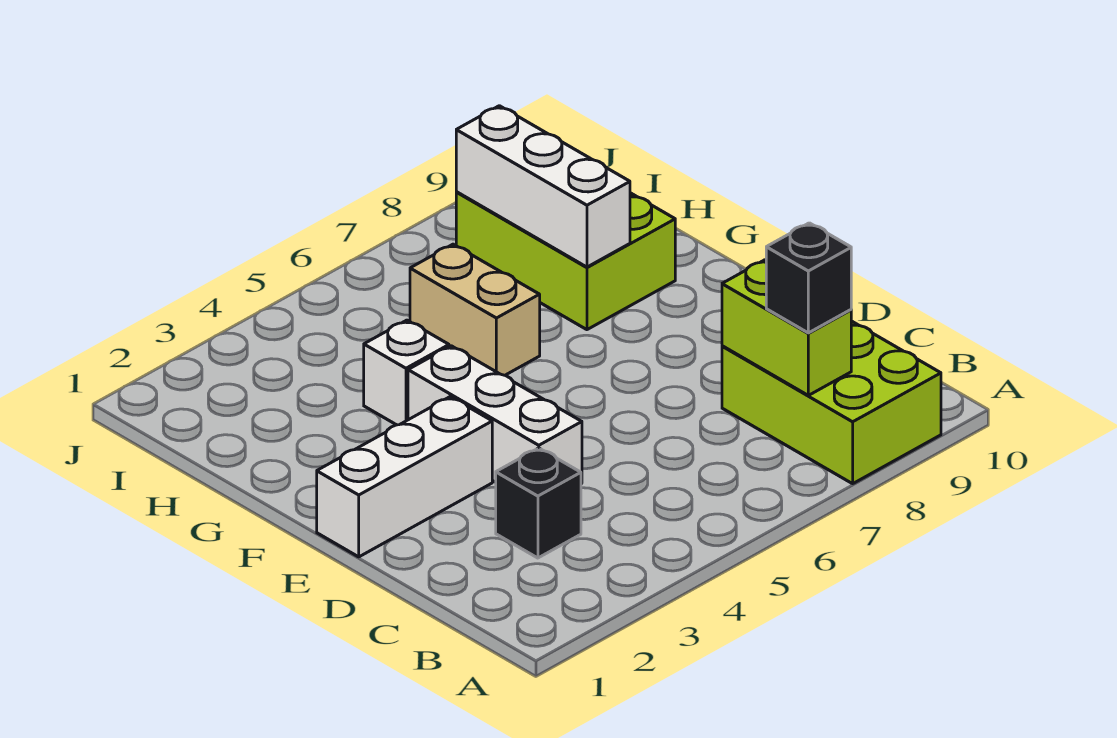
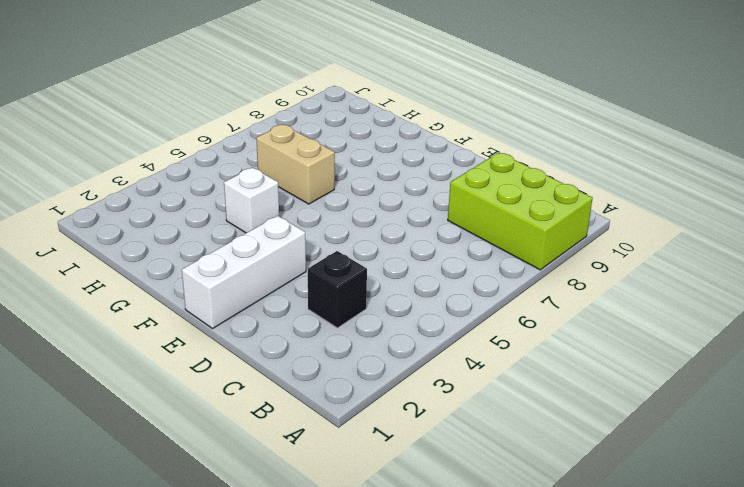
none -> white 1x3 brick [408,346,582,484]
none -> lime 2x3 brick [456,192,675,330]

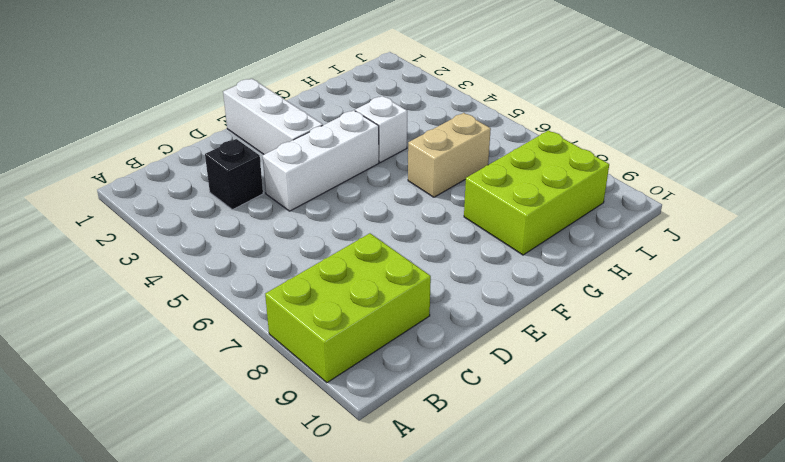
none -> lime 1x2 brick [722,260,851,395]
none -> white 1x3 brick [456,106,630,267]

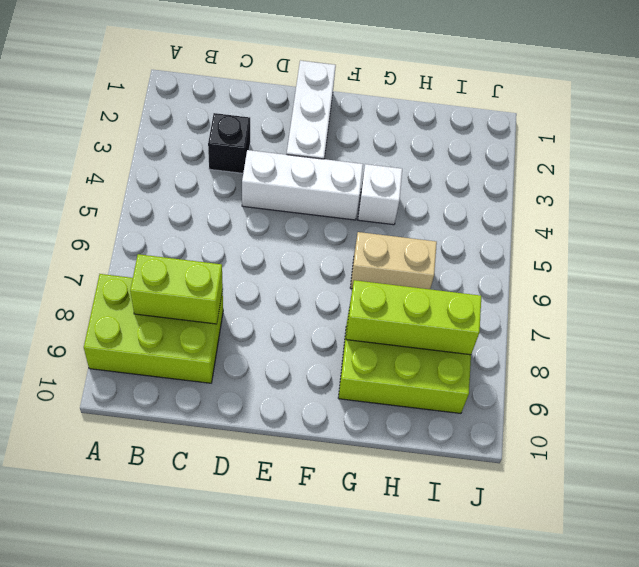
lime 1x3 brick [346,280,481,355] -> white 1x3 brick [456,106,630,267]
none -> black 1x1 brick [766,223,851,333]

